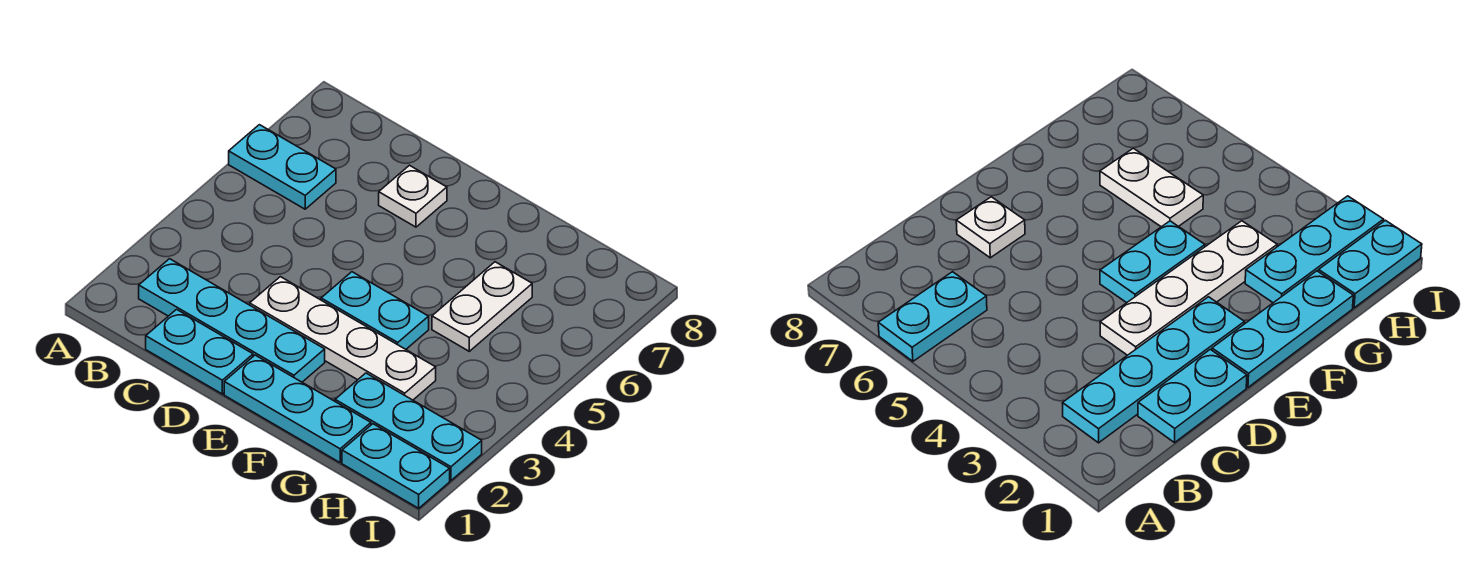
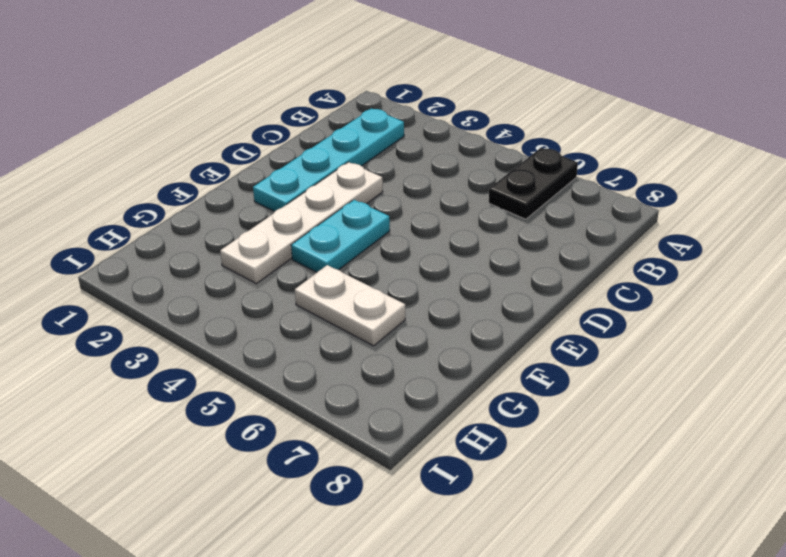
black 1x2 plate [489,148,578,219] -> cyan 1x2 plate [229,125,336,209]
none -> cyan 1x2 plate [146,309,253,394]
none -> white 1x1 plate [379,165,447,227]

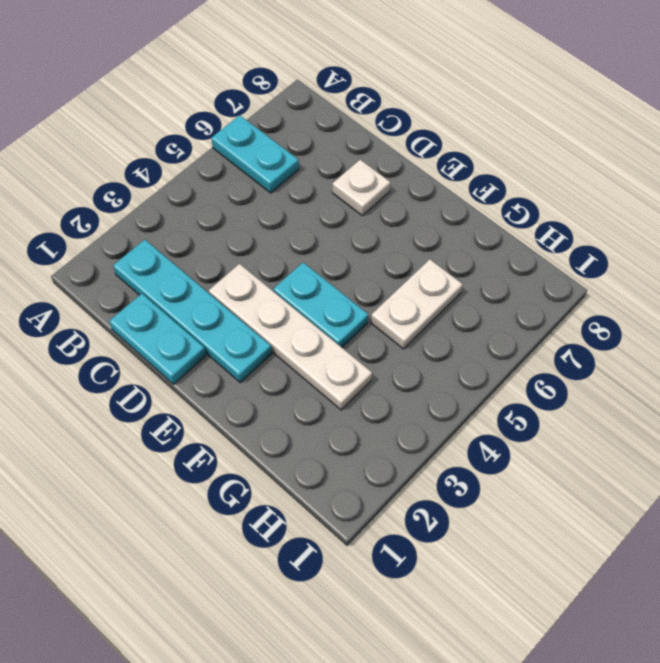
none -> cyan 1x3 plate [224,355,371,462]
none -> cyan 1x3 plate [335,373,482,480]

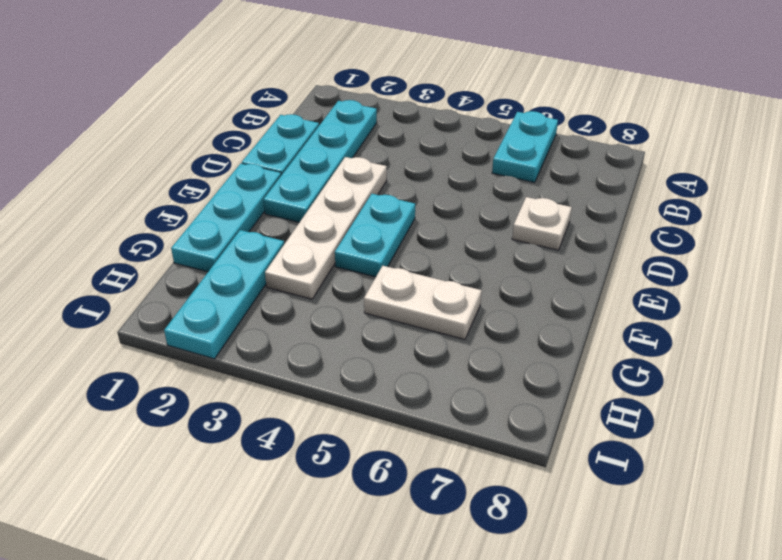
none -> cyan 1x2 plate [342,424,450,508]

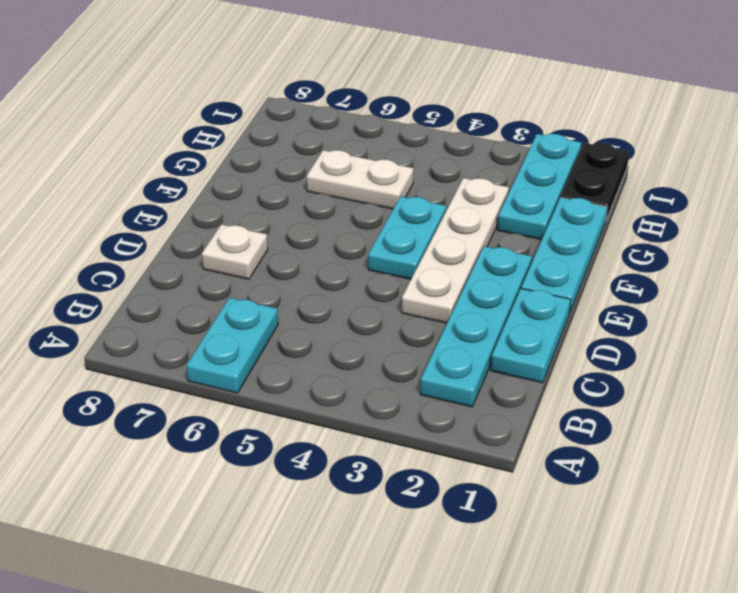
black 1x2 plate [561,143,629,220] -> cyan 1x2 plate [342,424,450,508]

